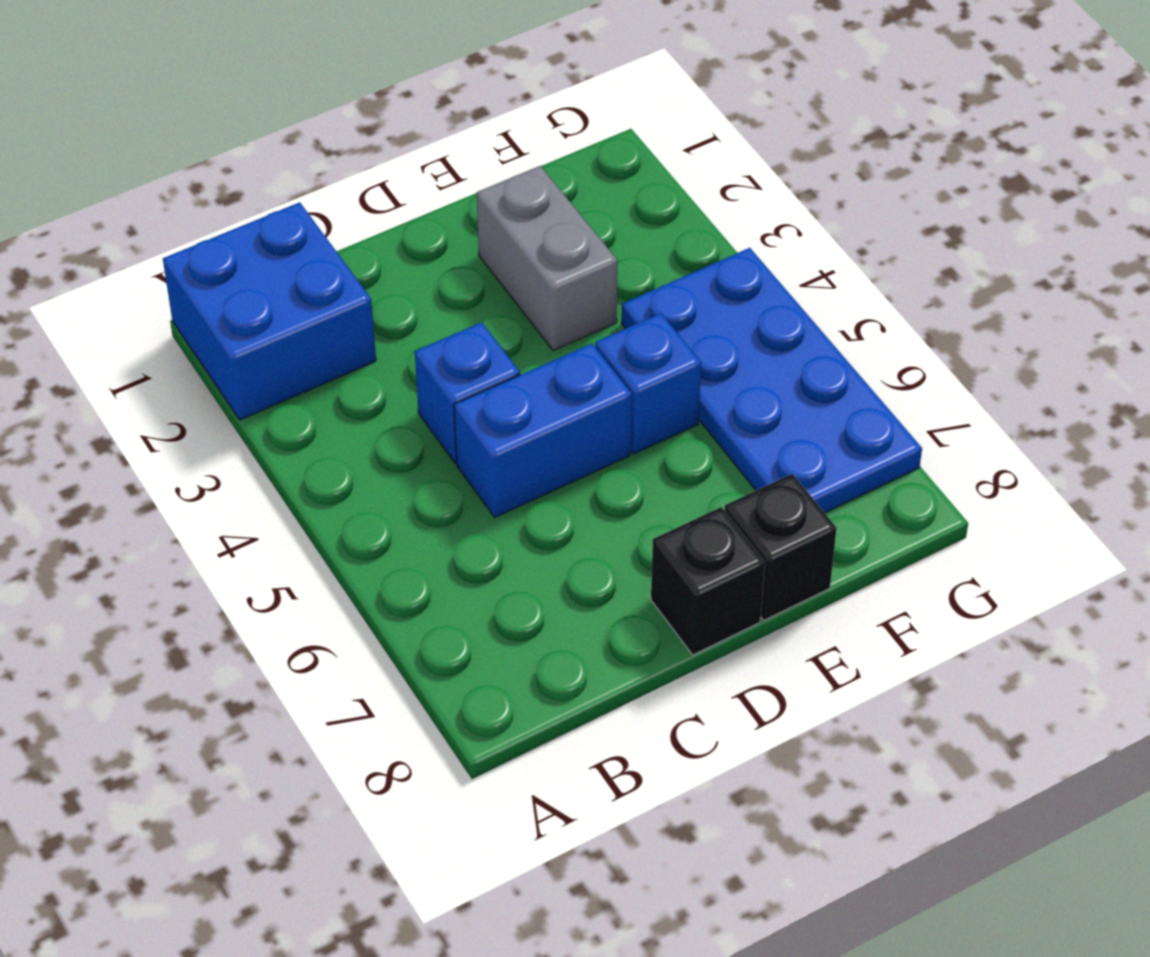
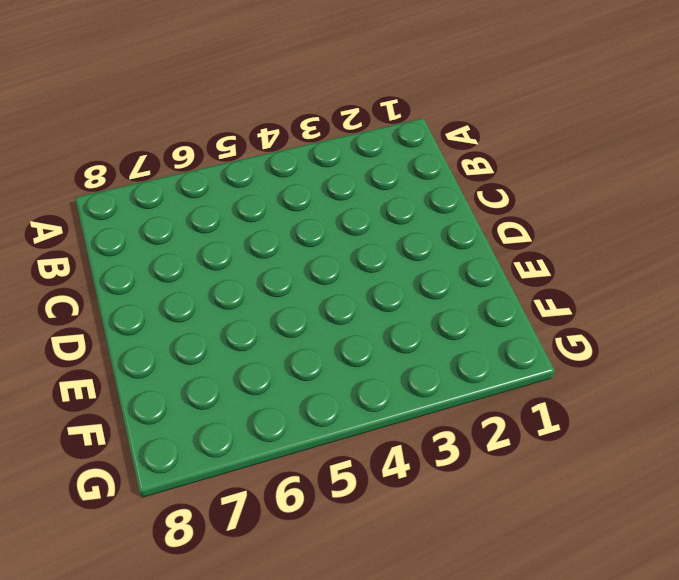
none -> blue 2x2 brick [163,202,376,420]
none -> blue 1x1 brick [415,322,520,463]

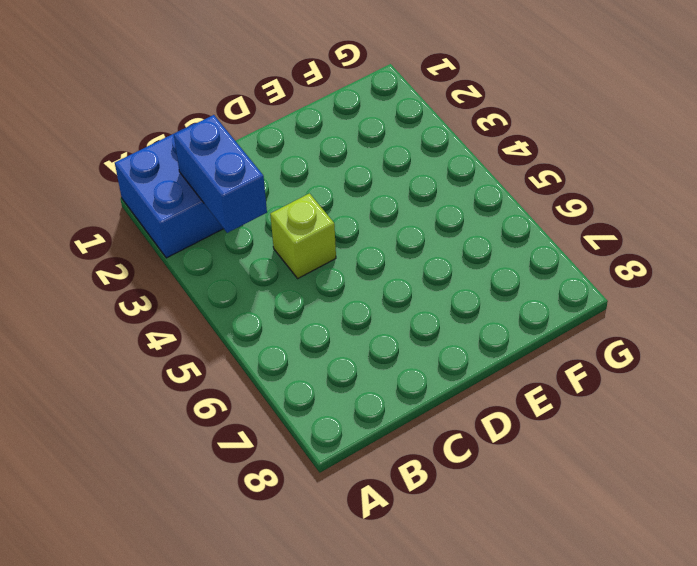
blue 1x2 brick [174,115,267,233] -> blue 1x2 brick turned to [454,344,632,517]
lime 1x1 brick [270,193,336,278] -> blue 1x1 brick [415,322,520,463]
none -> black 1x1 brick [651,507,765,655]
none -> grey 1x2 brick [477,166,618,351]

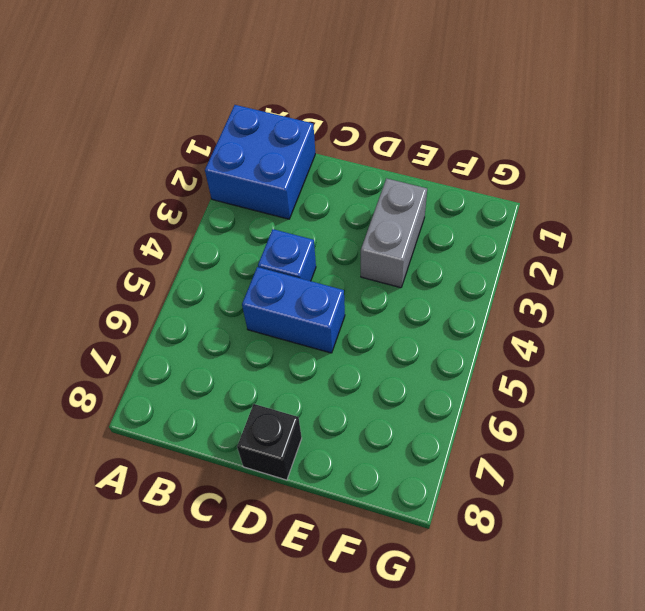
none -> blue 1x1 brick [595,313,701,454]
none -> black 1x1 brick [725,474,837,620]

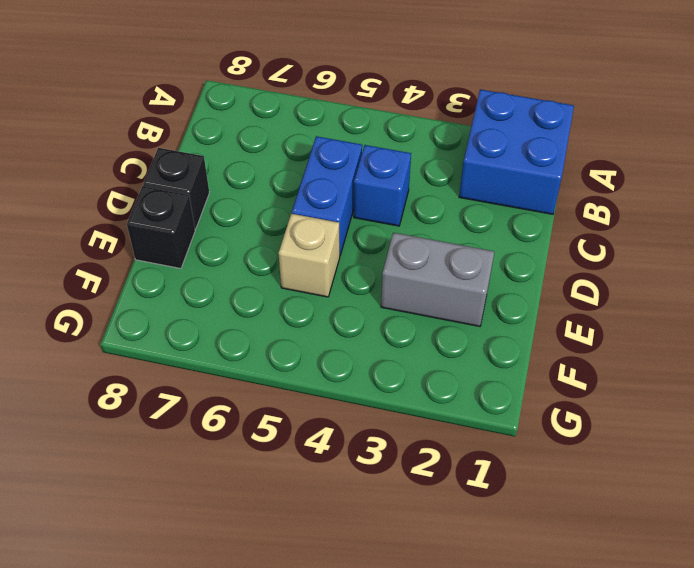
tan 1x1 brick [278,214,340,297] -> blue 1x1 brick [595,313,701,454]
none -> blue 2x4 plate [622,248,922,513]

